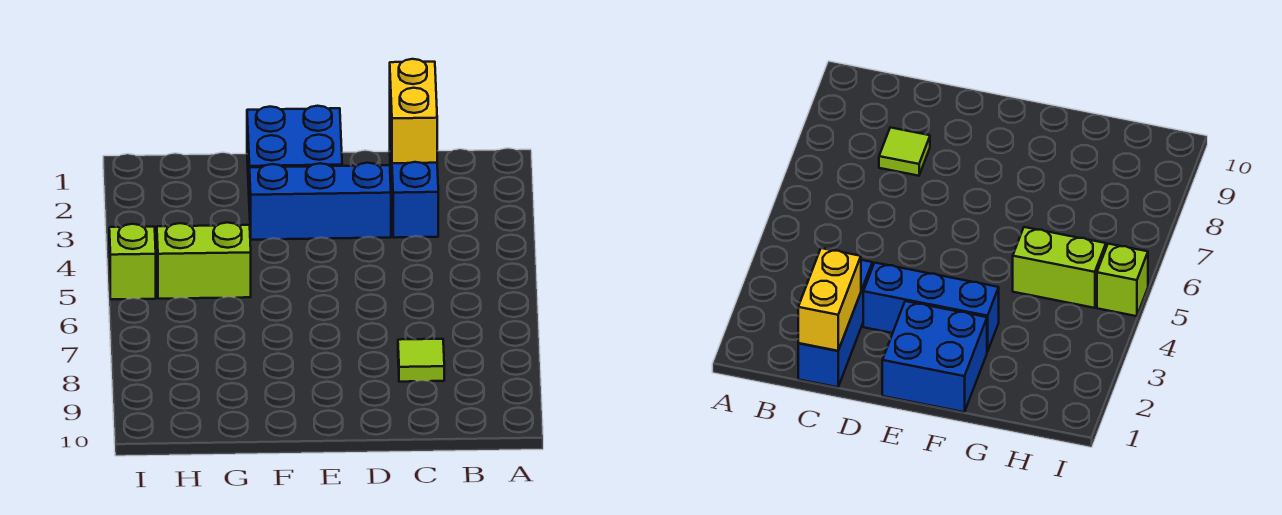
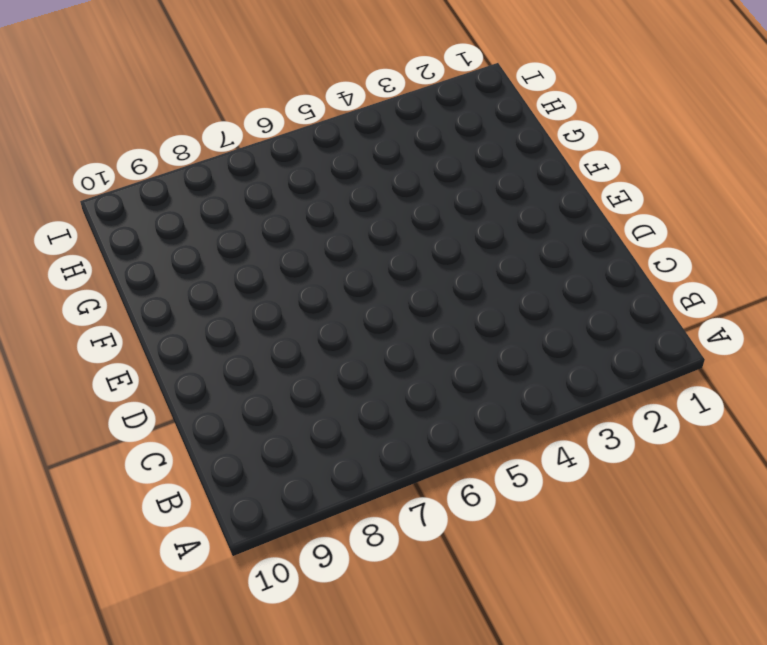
none -> blue 1x3 brick [390,127,438,238]
none -> lime 1x1 tile [398,339,444,382]

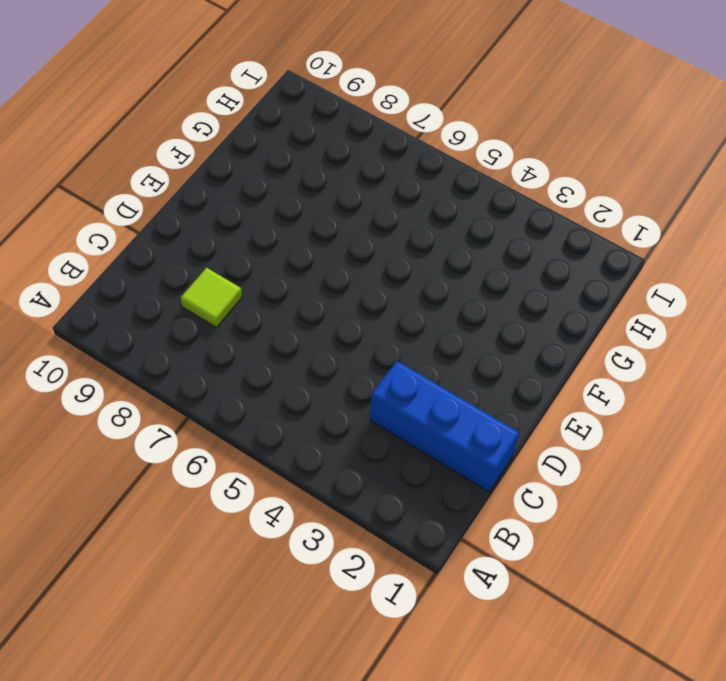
none -> blue 1x3 brick [250,163,391,240]
none -> blue 2x2 brick [247,106,342,211]

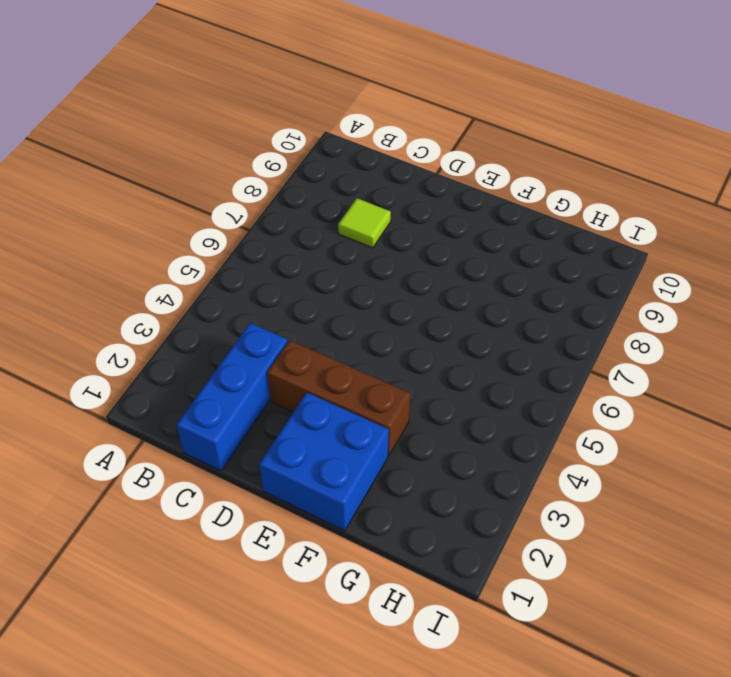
brown 1x3 brick [267,340,410,456] -> blue 1x3 brick [250,163,391,240]
none -> lime 1x2 brick [157,222,251,299]
none -> lime 1x1 brick [109,224,156,299]

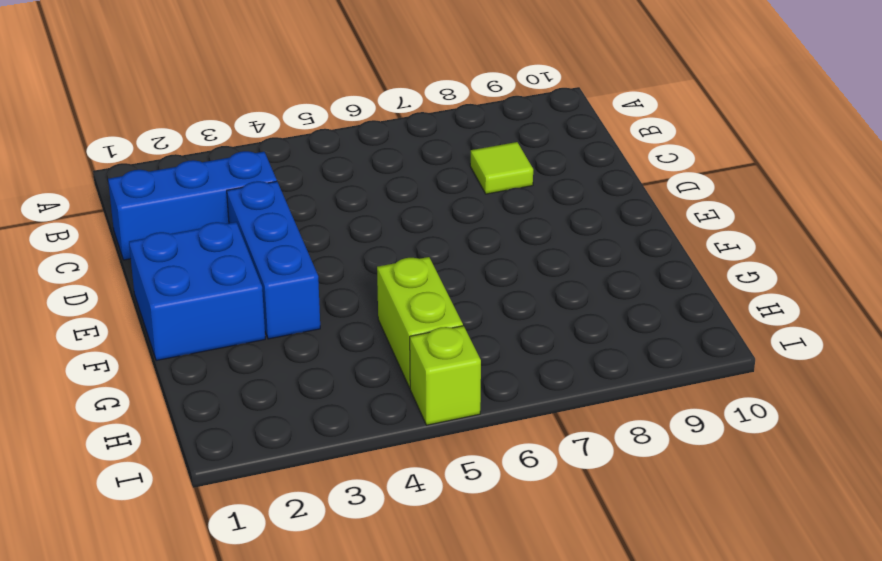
none -> yellow 1x2 brick [390,59,437,163]

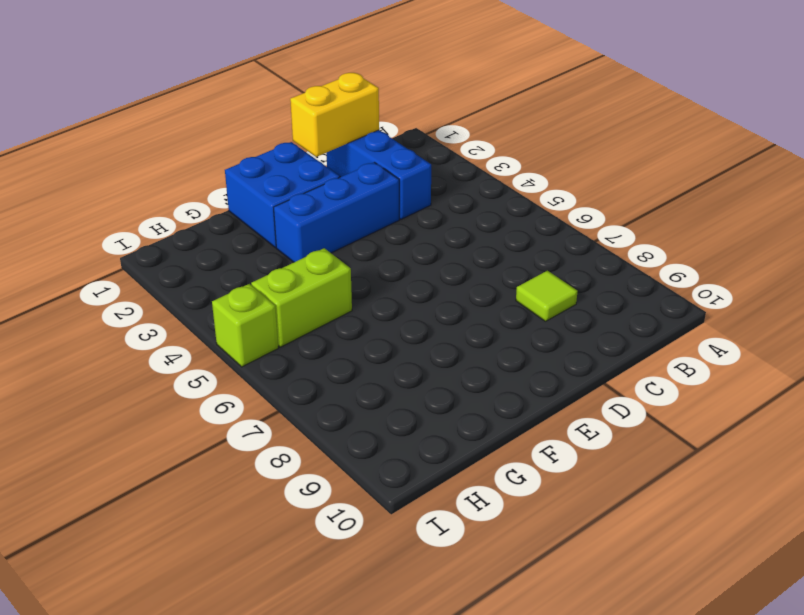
yellow 1x2 brick [290,73,379,157] -> yellow 1x2 brick turned to [390,59,437,163]

